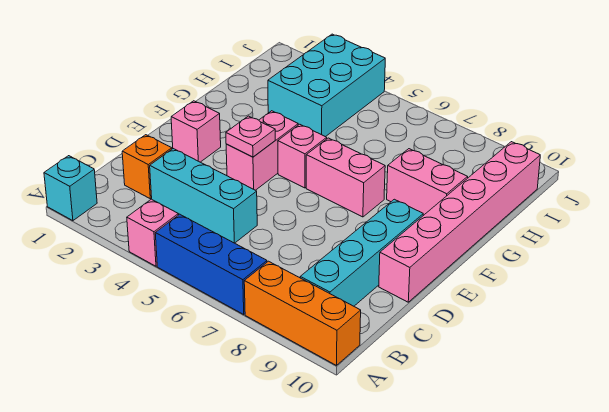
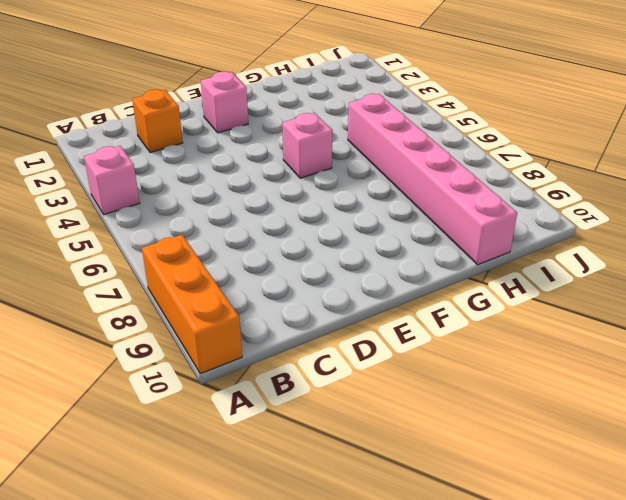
pink 1x6 brick [348,94,517,265] -> pink 1x6 brick turned to [379,142,540,302]
none -> cyan 1x1 brick [44,156,97,221]
none -> blue 1x3 brick [155,214,267,314]
none -> cyan 1x4 brick [300,199,423,306]

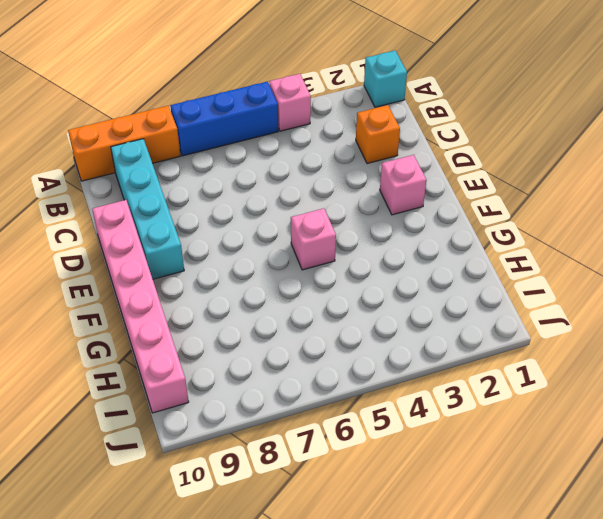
none -> cyan 1x3 brick [150,149,257,243]
none -> pink 1x2 brick [226,111,298,190]
none -> pink 1x2 brick [306,138,385,217]

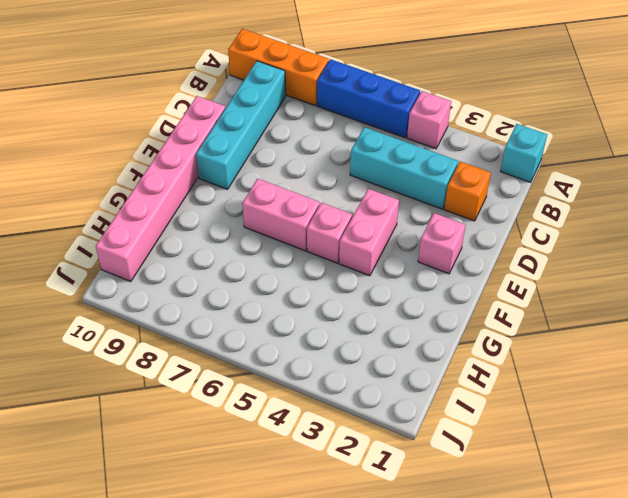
none -> pink 1x2 brick [387,149,468,215]
none -> cyan 2x3 brick [268,34,385,137]
none -> pink 1x1 plate [226,116,275,157]

